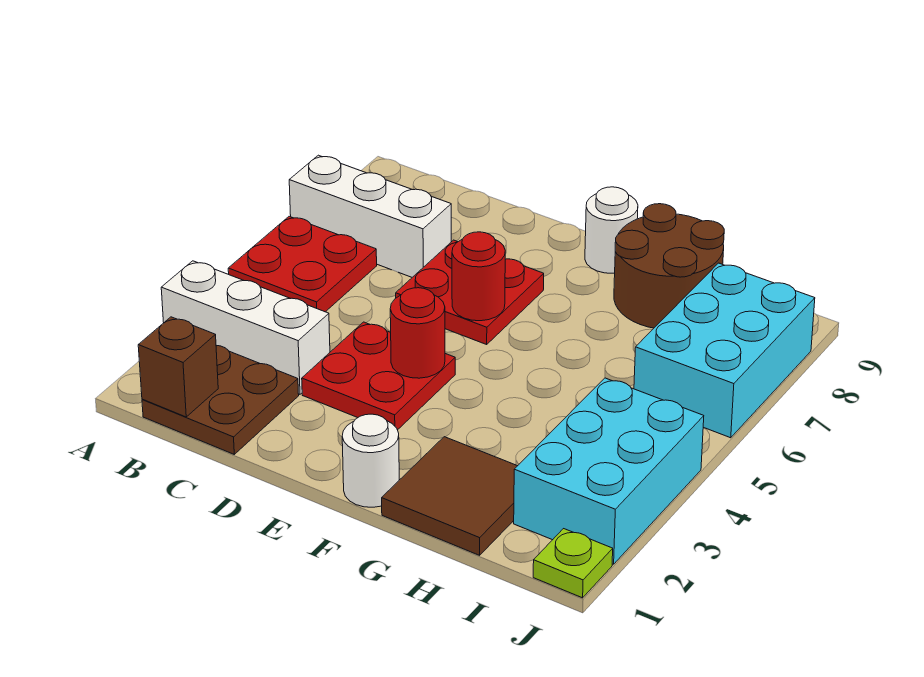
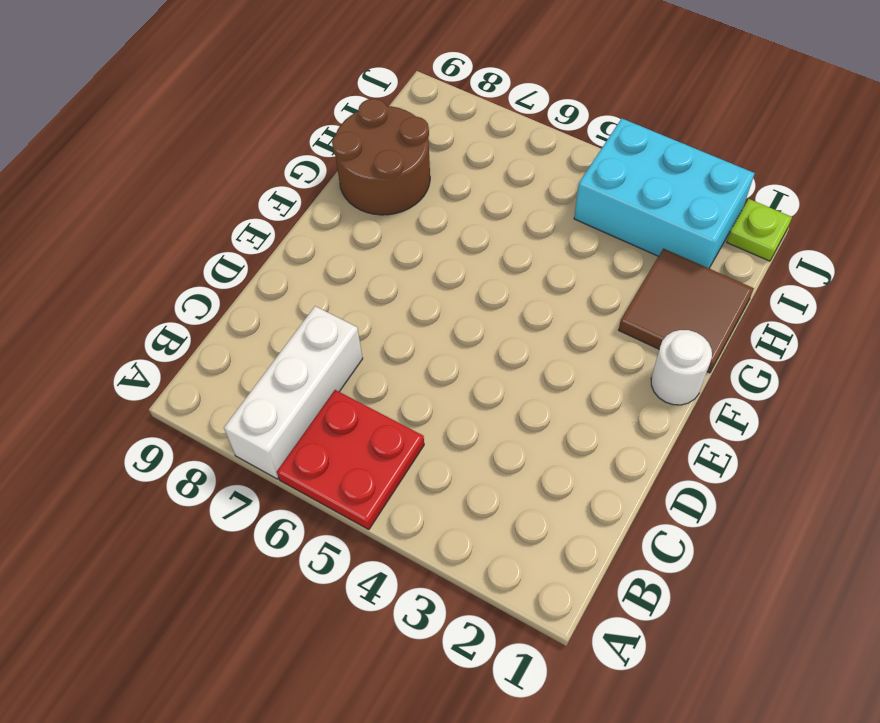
none -> white 1x3 brick [161,261,330,394]
none -> brown 2x2 plate [142,345,299,454]
none -> red 2x2 plate [302,322,455,430]

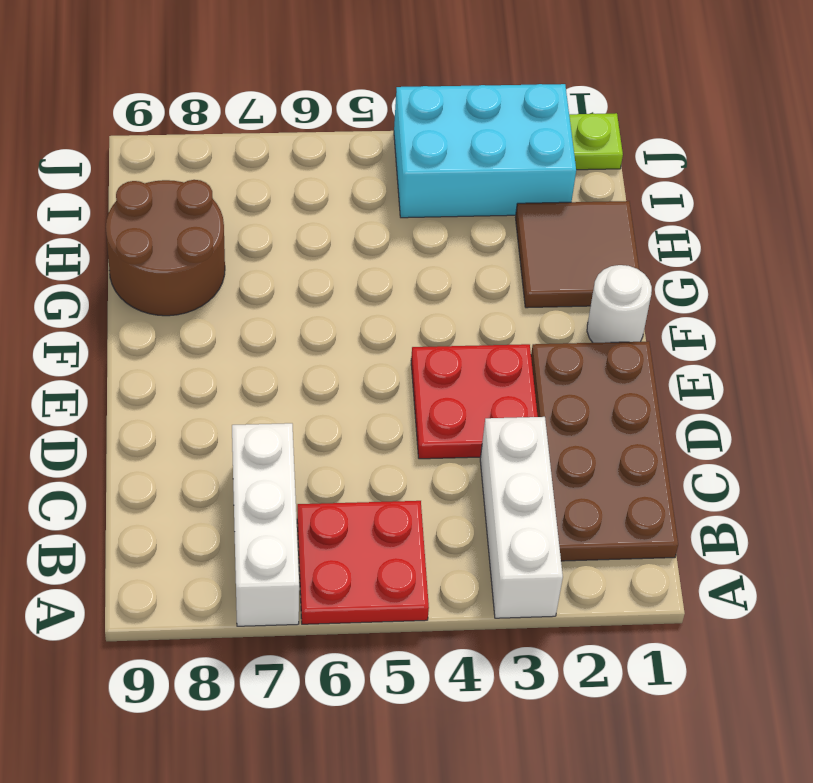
brown 2x4 plate [531,341,678,561] -> brown 2x2 plate [142,345,299,454]
none -> red 2x2 plate [396,240,544,344]
none -> white 1x1 round brick [585,187,638,273]
none -> cyan 2x3 brick [634,263,815,438]

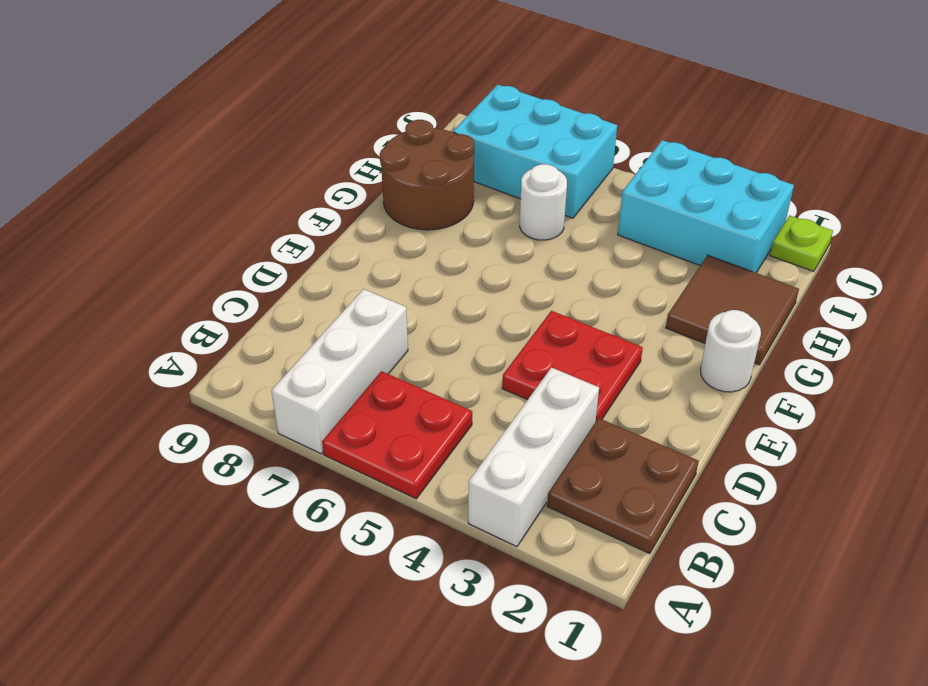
white 1x1 round brick [520,164,567,240] -> white 1x1 round brick moved to [585,187,638,273]
none -> red 2x2 plate [396,240,544,344]
none -> brown 1x1 brick [138,317,218,417]
none -> red 1x1 round brick [390,288,445,378]

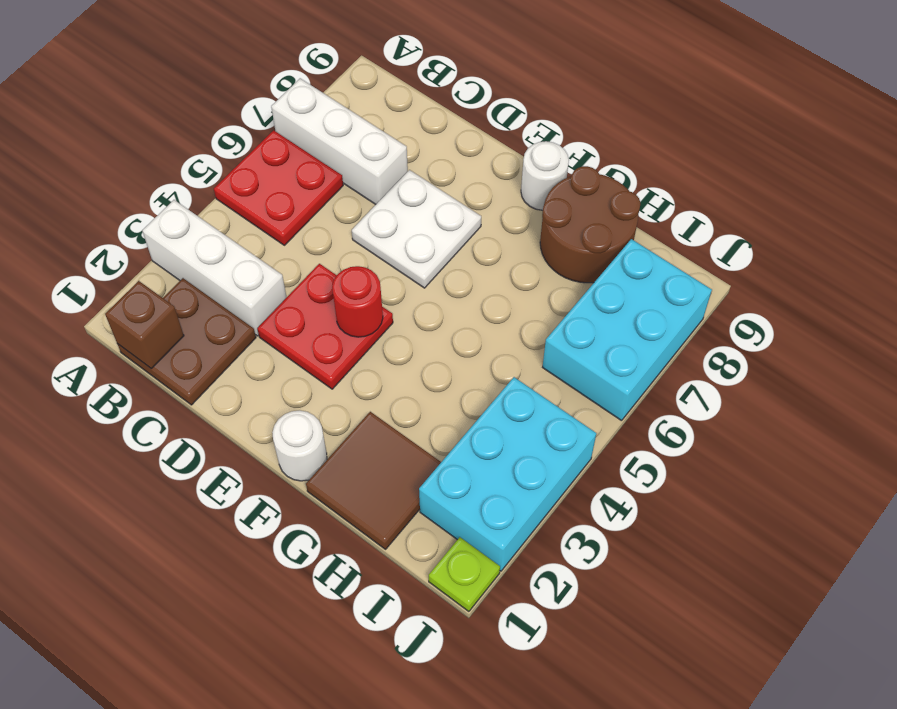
white 2x2 plate [352,170,481,288] -> red 2x2 plate [396,240,544,344]
none -> red 1x1 round brick [452,232,505,321]

